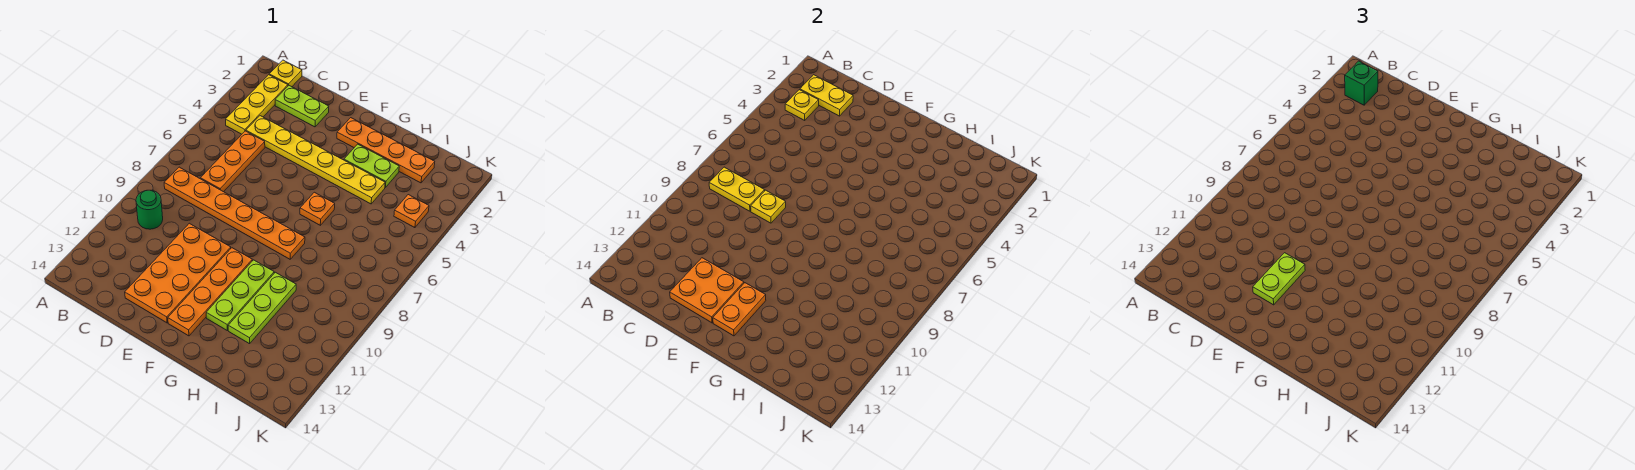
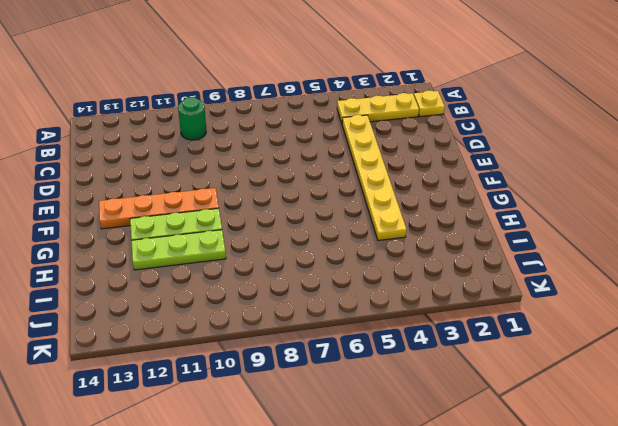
none -> orange 1x6 plate [164,167,305,259]
none -> lime 1x2 plate [275,86,329,127]
none -> orange 1x3 plate [200,131,265,192]

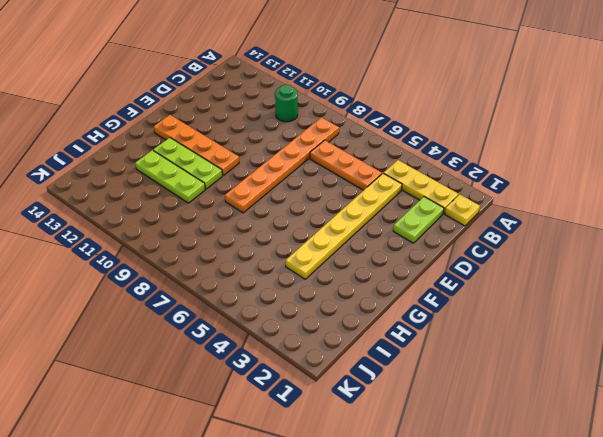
none -> orange 2x4 plate [125,223,231,323]
none -> orange 1x4 plate [337,118,435,183]
none -> lime 1x2 plate [344,144,399,187]

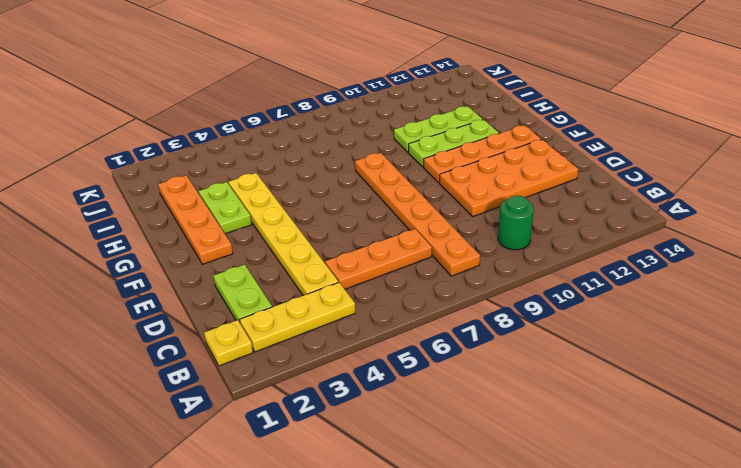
none -> orange 1x1 plate [300,192,335,225]
none -> orange 1x1 plate [394,195,429,228]
none -> yellow 1x2 plate [800,75,853,116]

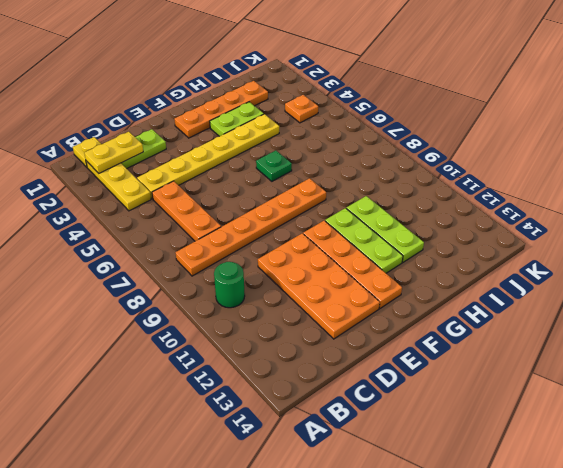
green 1x1 plate [256,150,292,181] -> orange 1x1 plate [300,192,335,225]
none -> yellow 1x1 plate [785,90,819,120]
none -> yellow 1x2 plate [709,167,765,211]
none -> yellow 1x1 plate [751,190,786,223]

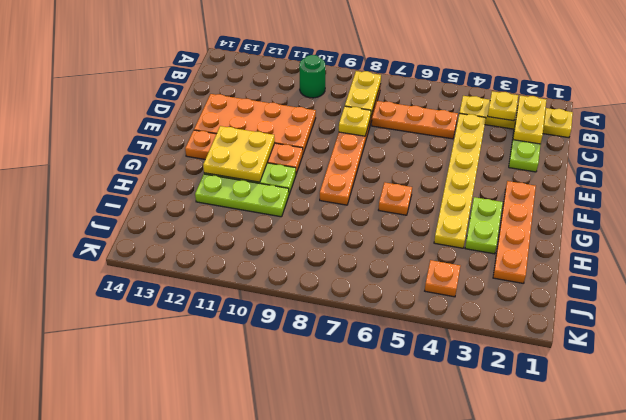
yellow 2x2 plate [203,126,275,182] -> orange 1x2 plate [713,283,766,336]
none -> orange 2x2 plate [670,258,744,323]
none -> green 1x1 brick [1345,61,1378,105]
none -> lime 1x2 plate [1253,253,1305,305]

